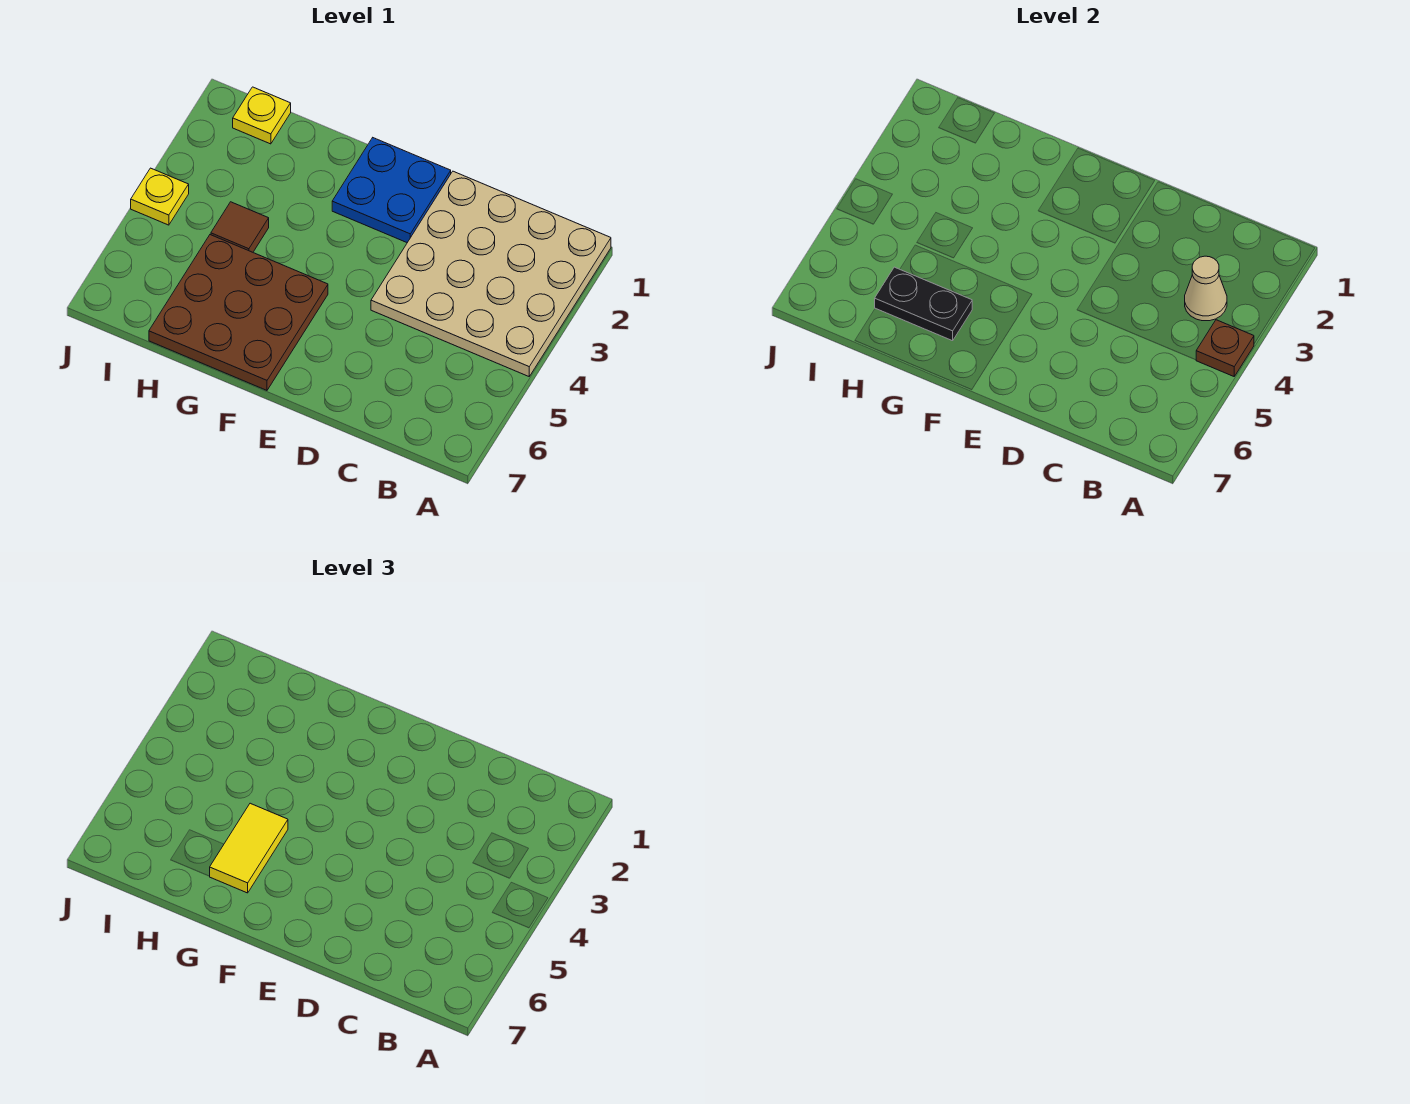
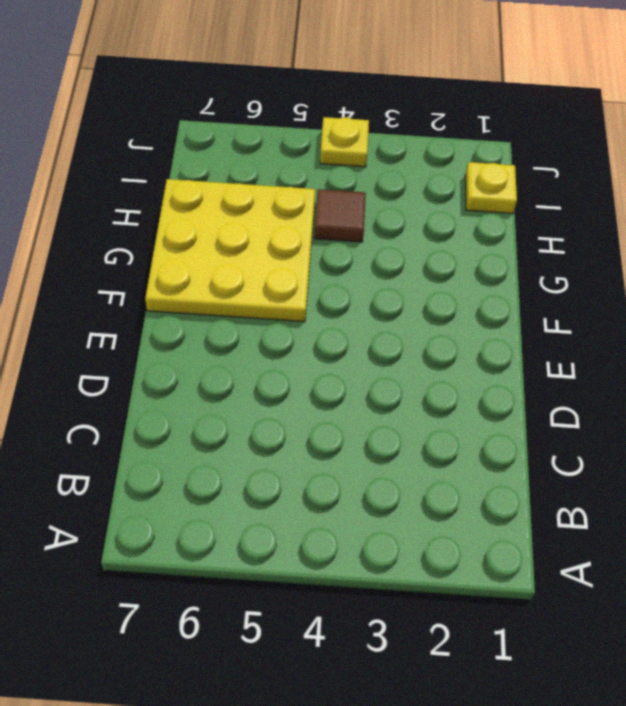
yellow 3x3 plate [145,179,315,322] -> brown 3x3 plate [149,235,328,390]
none -> tan 4x4 plate [371,171,611,376]
none -> blue 2x2 plate [332,138,451,243]

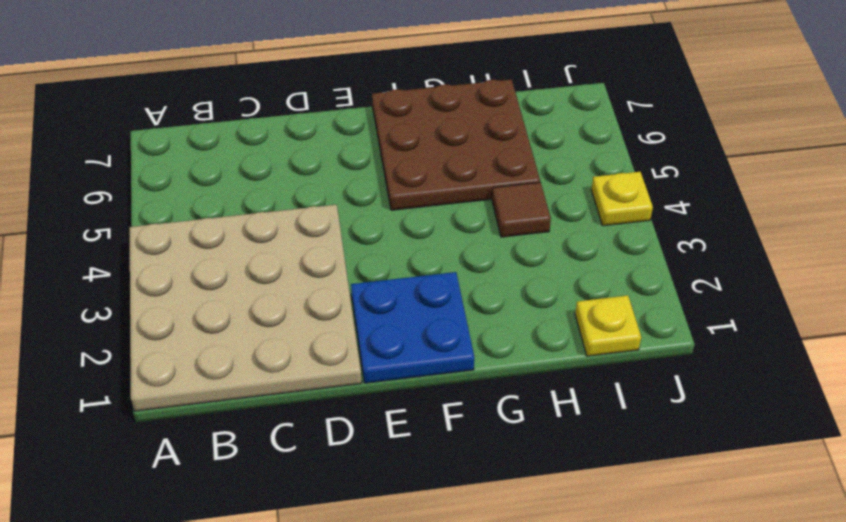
none -> brown 1x1 plate [1196,320,1254,376]
none -> tan 1x1 cone [1185,256,1227,321]

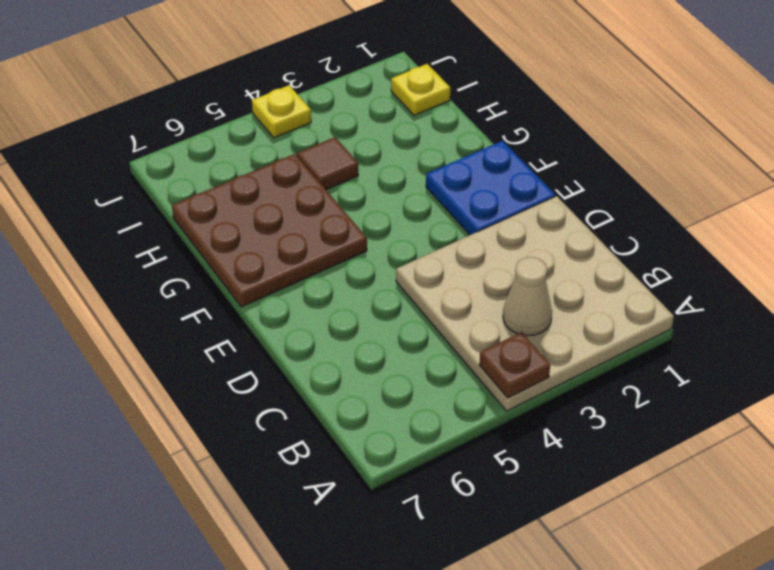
none -> black 1x2 plate [875,267,972,341]
none -> yellow 1x2 tile [210,803,288,893]

